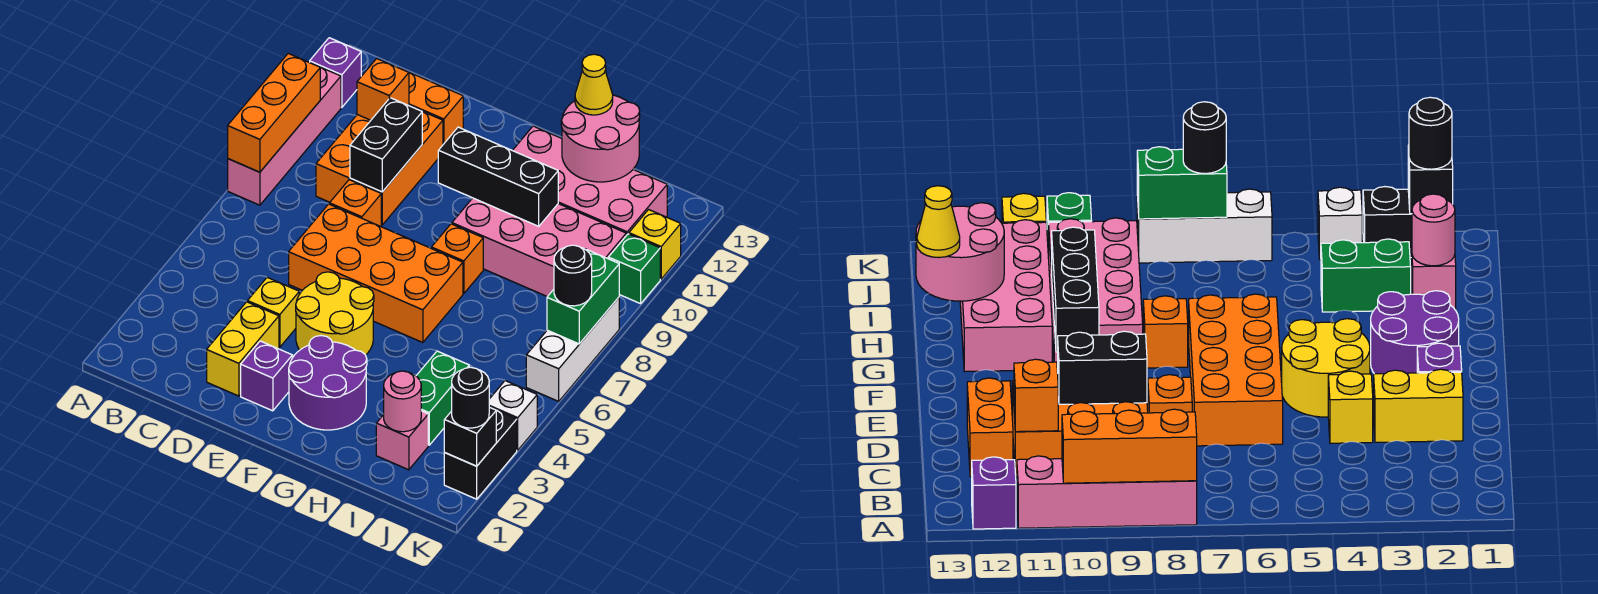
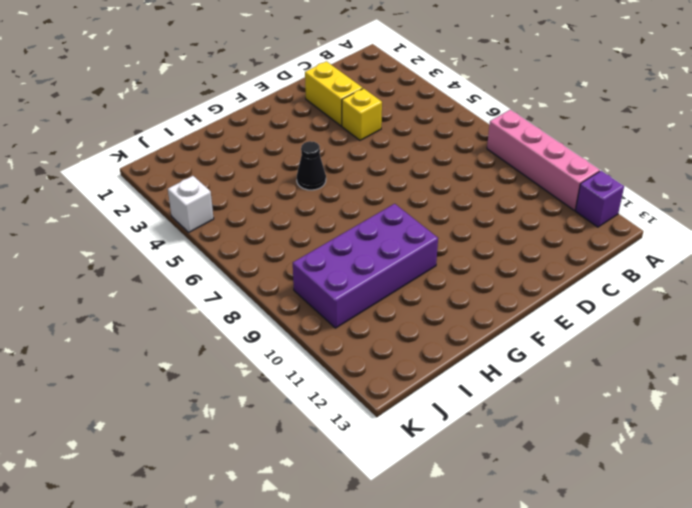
black 1x1 cone [297,141,326,190] -> none
purple 2x4 brick [293,204,438,328] -> pink 2x4 brick [452,198,626,297]
none -> orange 2x3 brick [316,112,443,225]
none -> orange 1x2 brick [409,72,463,144]
none -> orange 2x4 brick [289,204,463,343]
none -> orange 1x1 brick [330,180,381,226]

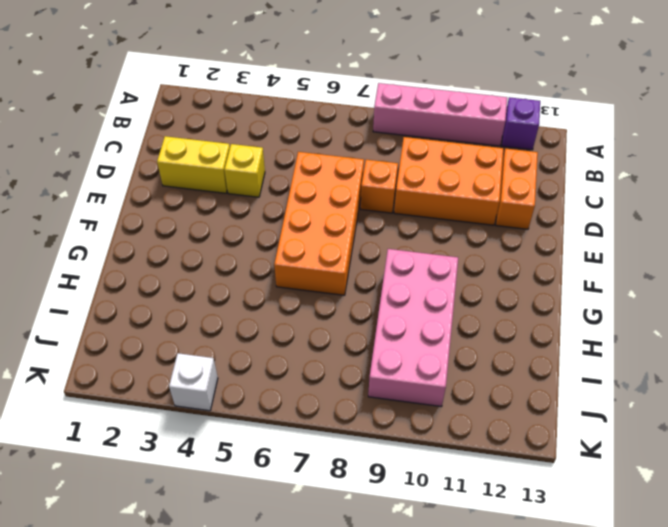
none -> purple 1x1 brick [241,341,292,411]
none -> yellow 2x2 round brick [296,272,374,355]
none -> purple 2x2 round brick [289,336,367,430]
none -> orange 1x1 brick [431,224,483,294]

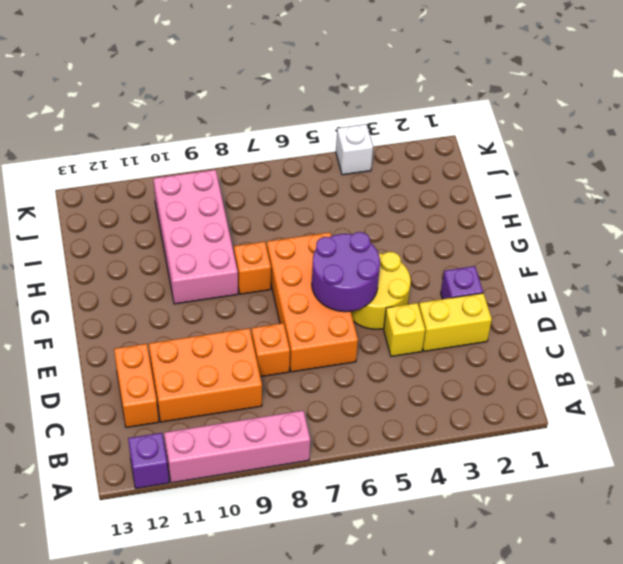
purple 2x2 round brick [312,232,380,312] -> purple 2x2 round brick moved to [289,336,367,430]
none -> pink 2x4 brick [512,126,667,235]
none -> pink 1x1 brick [376,411,428,470]
none -> green 1x2 brick [416,351,469,445]
none -> black 1x2 brick [444,410,517,499]

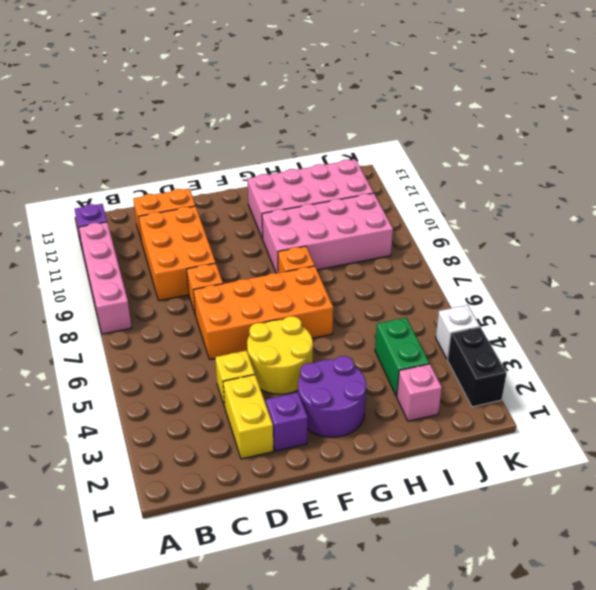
none -> white 1x3 brick [526,297,619,401]
none -> green 1x1 brick [608,234,660,304]
none -> yellow 1x1 brick [629,210,681,279]
none -> orange 1x3 brick [228,54,320,172]

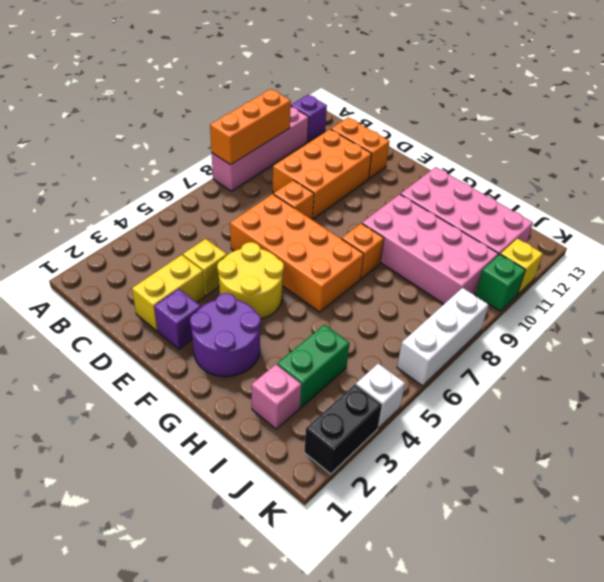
none -> orange 1x1 brick [357,59,409,120]
none -> black 1x2 brick [350,98,422,192]
none -> black 1x3 brick [438,127,558,226]
none -> pink 2x2 round brick [561,95,640,182]

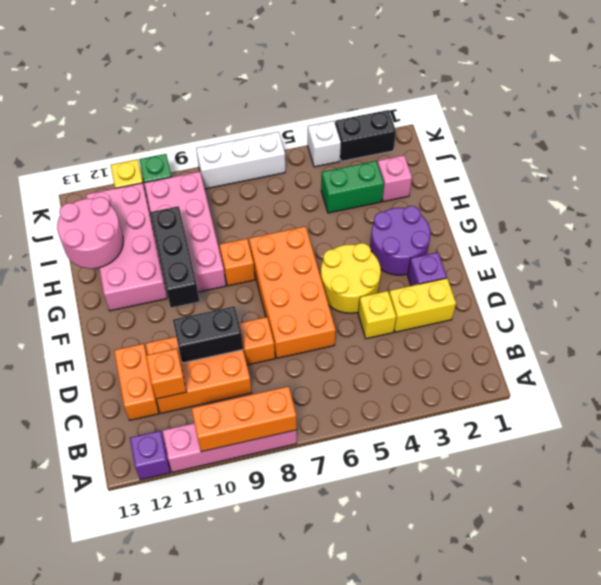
none -> pink 1x1 round brick [384,371,421,432]
none -> black 1x1 brick [444,407,496,466]
none -> green 1x2 brick [547,250,619,344]
none -> yellow 1x1 cone [575,54,613,115]

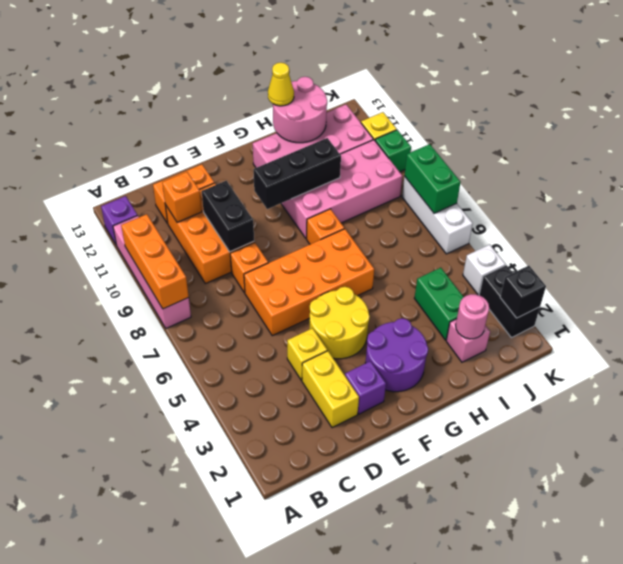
none -> black 1x1 round brick [452,367,489,428]
none -> black 1x1 round brick [554,245,592,306]

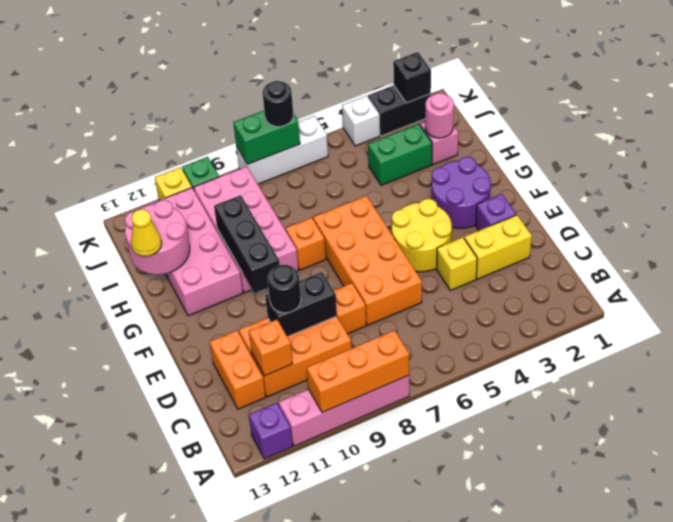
black 1x1 round brick [268,265,301,313] -> black 1x1 round brick moved to [452,367,489,428]

